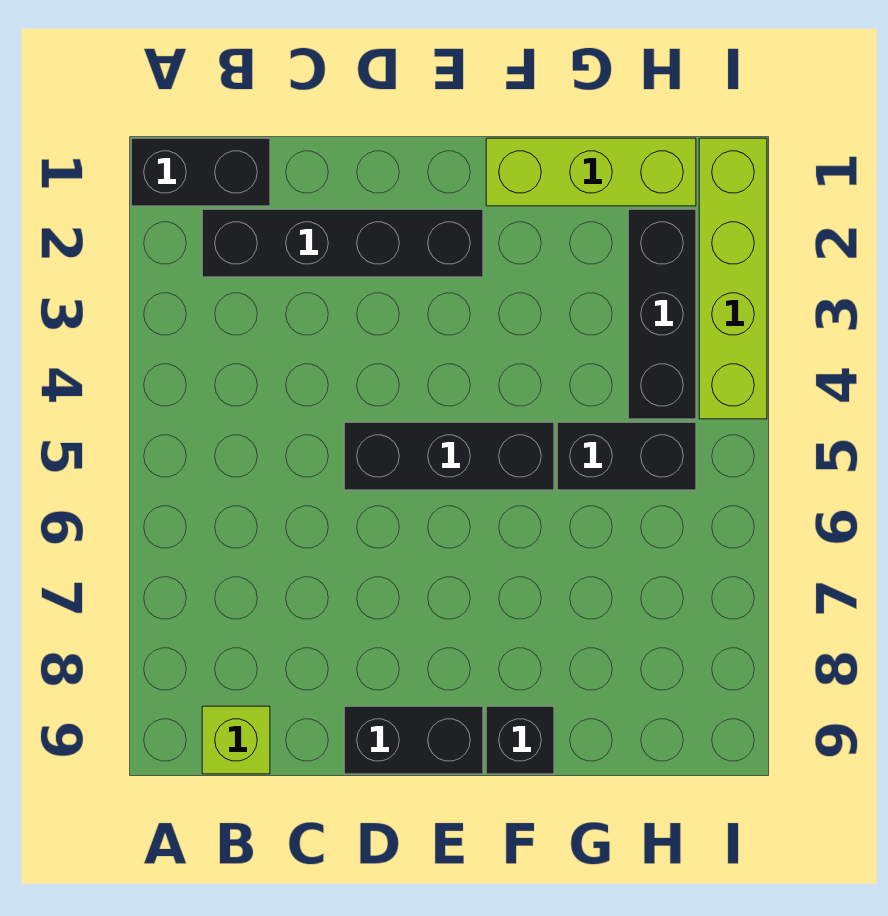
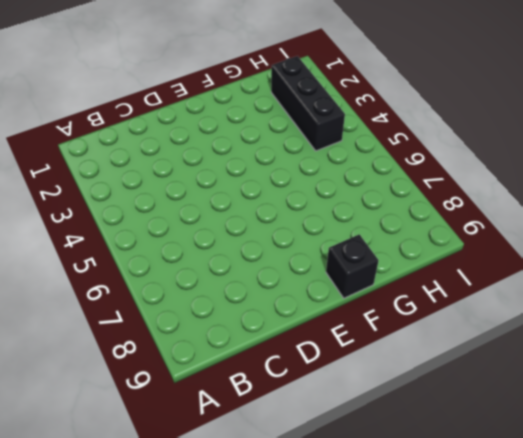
none -> black 1x2 brick [131,138,270,206]
none -> black 1x4 brick [202,209,483,277]

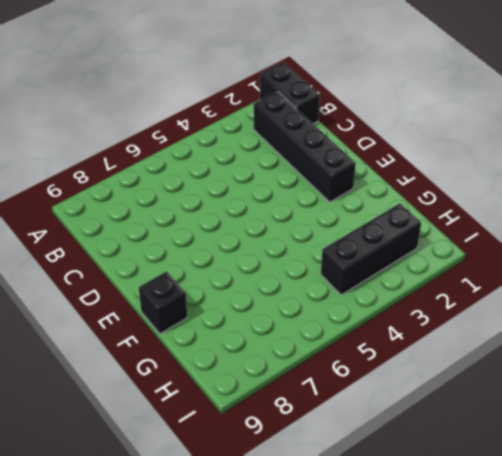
none -> lime 1x1 brick [202,706,270,774]
none -> black 1x3 brick [344,422,554,490]

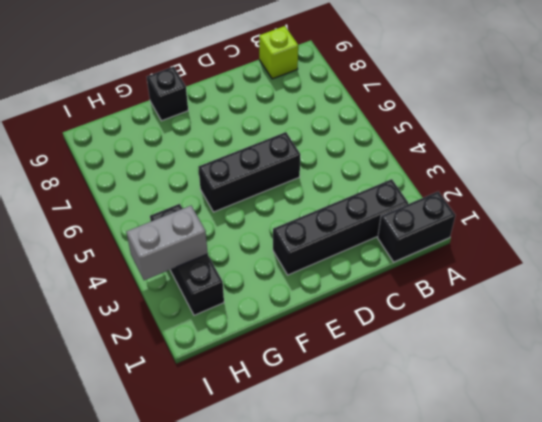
grey 1x2 brick [127,206,208,280] -> none
none -> black 1x2 brick [344,706,483,774]
none -> lime 1x3 brick [486,138,696,206]

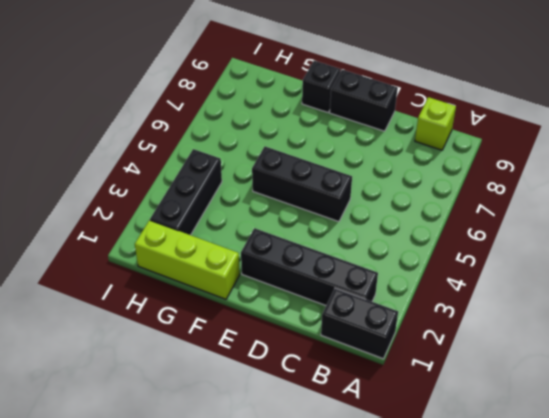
none -> black 1x2 brick [557,422,696,490]
none -> lime 1x4 brick [699,138,767,419]

